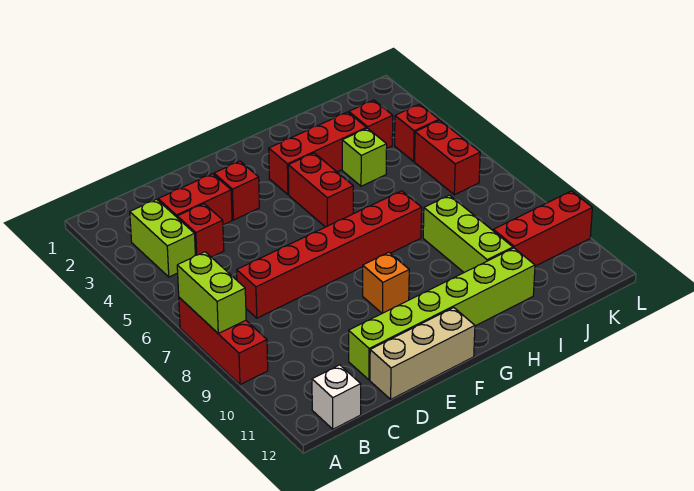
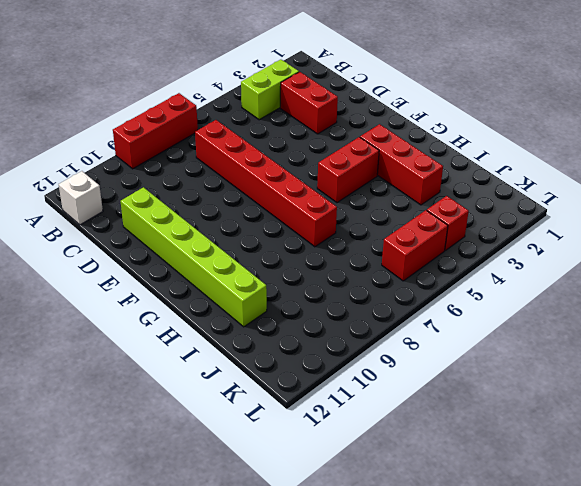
none -> red 1x1 brick [177,204,224,257]
none -> tan 1x3 brick [370,308,475,399]
none -> red 1x1 brick [214,161,259,220]

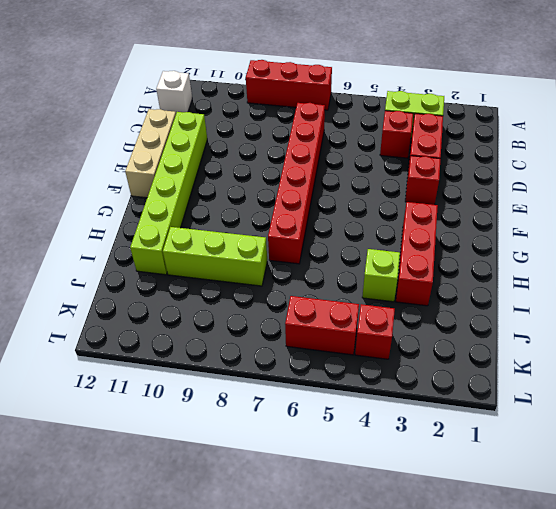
none -> orange 1x1 brick [363,252,409,313]
none -> red 1x2 brick [288,153,353,227]
none -> red 1x1 brick [349,100,393,148]

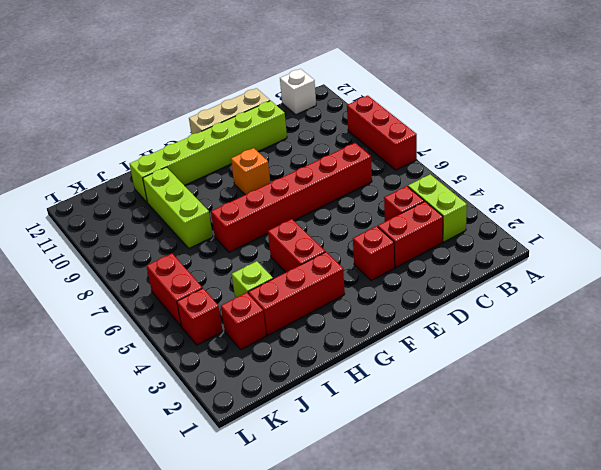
none -> red 1x3 brick [493,191,592,266]
none -> lime 1x2 brick [177,252,246,333]

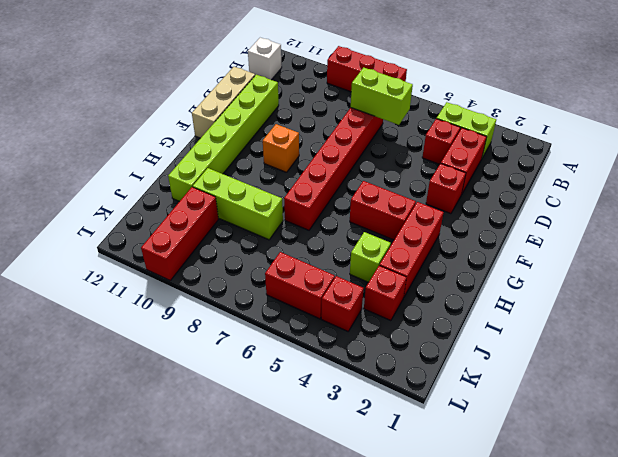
lime 1x2 brick [351,67,413,125] -> lime 1x2 brick moved to [177,252,246,333]

